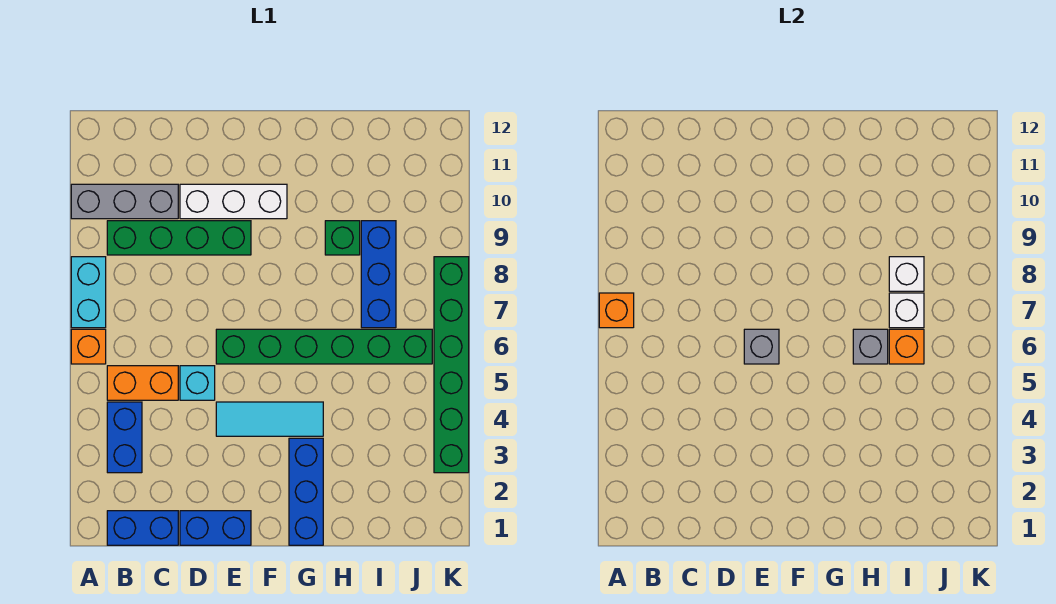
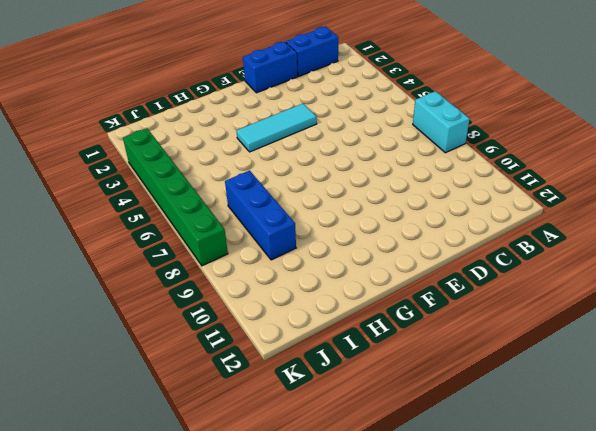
none -> orange 1x1 brick [71,329,106,364]
none -> grey 1x3 brick [71,184,178,219]
none -> blue 1x2 brick [107,402,142,473]

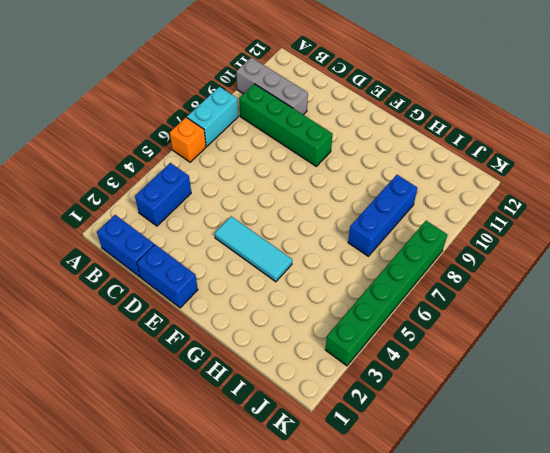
none -> orange 1x2 brick [107,366,178,400]
none -> cyan 1x1 brick [180,366,215,400]
none -> white 1x3 brick [180,184,287,219]

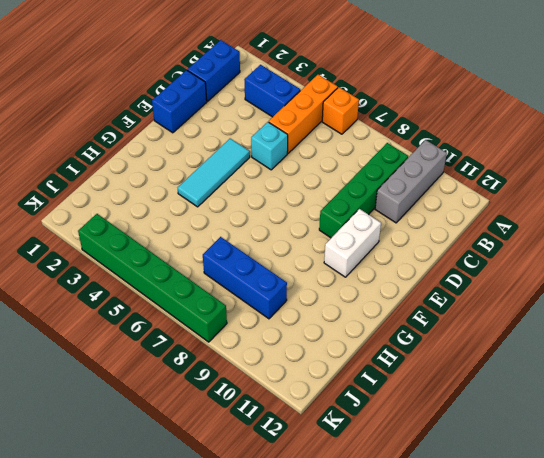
orange 1x3 brick [269,75,338,153] -> orange 1x2 brick [107,366,178,400]
white 1x2 brick [324,209,381,277] -> white 1x3 brick [180,184,287,219]
none -> cyan 1x2 brick [71,257,106,328]
none -> green 1x6 brick [216,329,432,364]
none -> blue 1x3 brick [289,438,323,545]

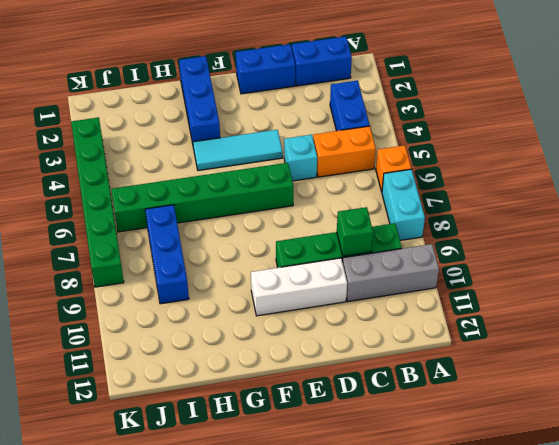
green 1x1 brick [337,207,373,256] -> green 1x1 brick moved to [325,221,360,255]
none -> orange 1x1 brick [599,293,634,328]
none -> grey 1x1 brick [744,329,779,364]
none -> grey 1x1 brick [853,329,888,364]

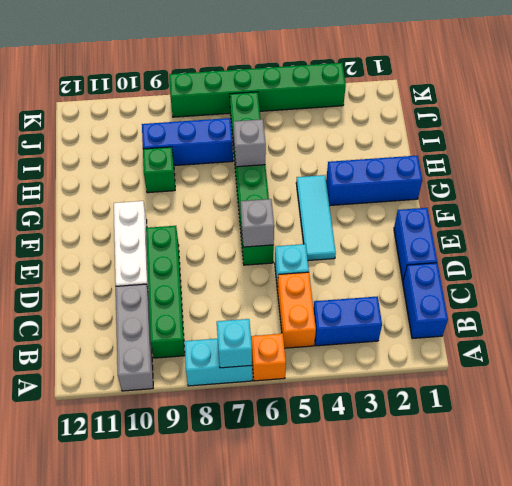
cyan 1x1 brick [217,319,252,368] -> orange 1x1 brick [599,293,634,328]
none -> orange 1x1 brick [889,329,924,364]
none -> white 1x1 brick [889,293,924,328]
none -> white 1x1 brick [889,257,924,291]

